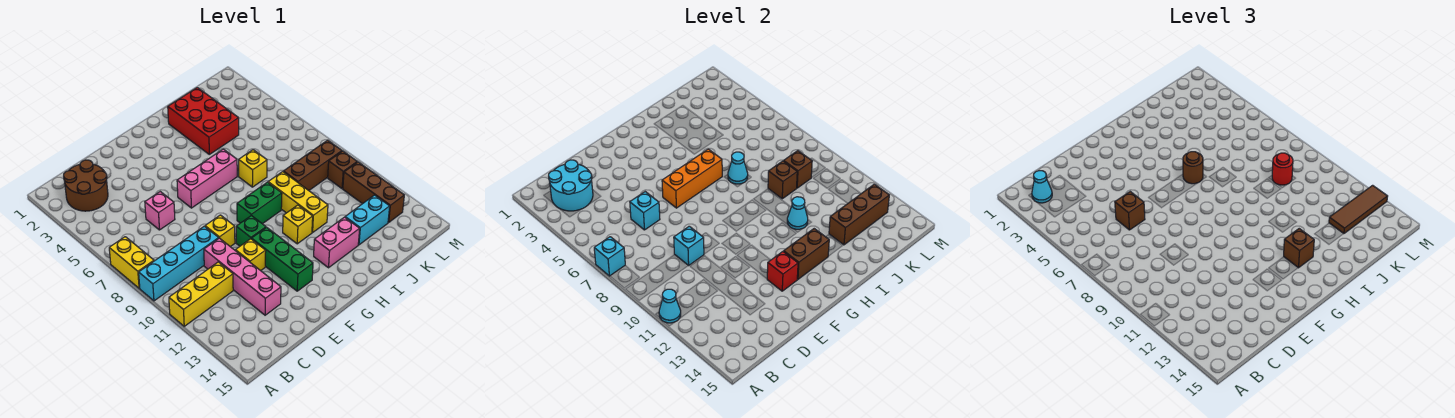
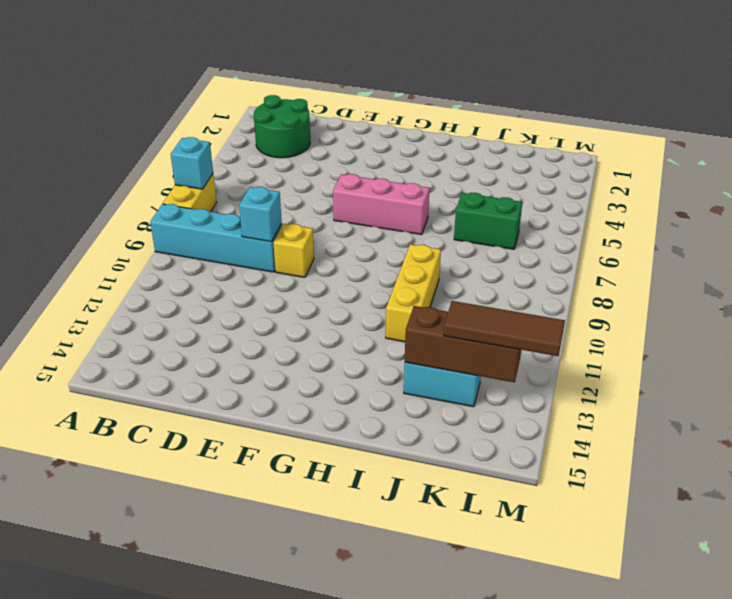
green 2x2 round brick [254,95,310,158] -> brown 2x2 round brick [64,160,108,211]
green 1x2 brick [454,193,522,249] -> green 1x2 brick moved to [237,182,282,224]
none -> yellow 1x3 brick [169,262,233,326]
none -> pink 1x1 brick [145,192,175,230]
none -> pink 1x4 brick [204,238,281,315]
none -> yellow 1x1 brick [235,239,266,271]

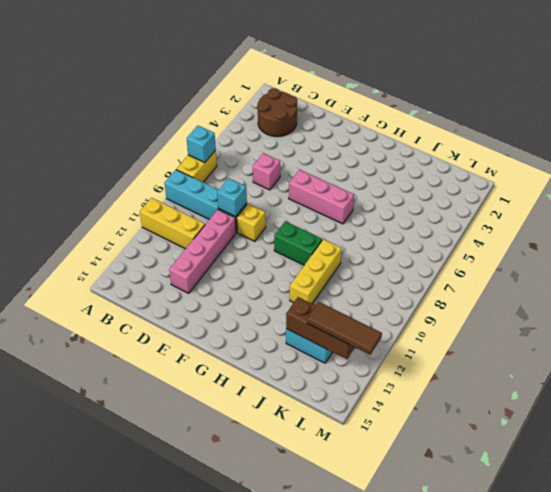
none -> yellow 1x1 brick [235,239,266,271]
none -> green 1x1 brick [236,216,266,246]
none -> green 1x3 brick [252,227,313,291]
none -> yellow 1x1 brick [283,205,313,244]

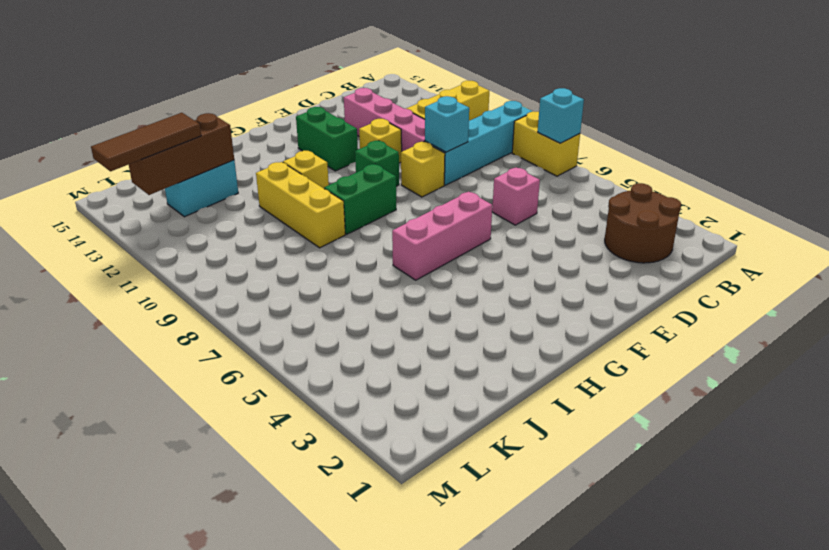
green 1x2 brick [296,107,358,171] -> green 1x3 brick [252,227,313,291]
none -> pink 1x2 brick [314,217,360,268]
none -> red 2x3 brick [168,88,239,154]
none -> yellow 1x1 brick [239,150,267,187]
none -> brown 1x3 brick [284,140,342,190]

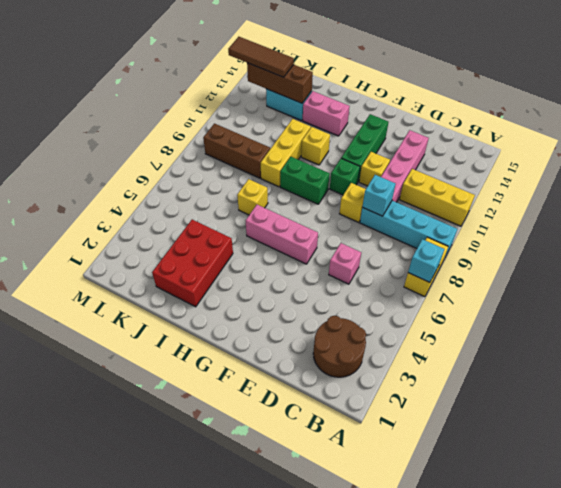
none -> brown 1x1 brick [328,151,357,189]
none -> brown 1x3 brick [343,162,404,222]
none -> cyan 1x1 cone [659,289,681,323]
none -> cyan 2x2 round brick [549,160,593,211]

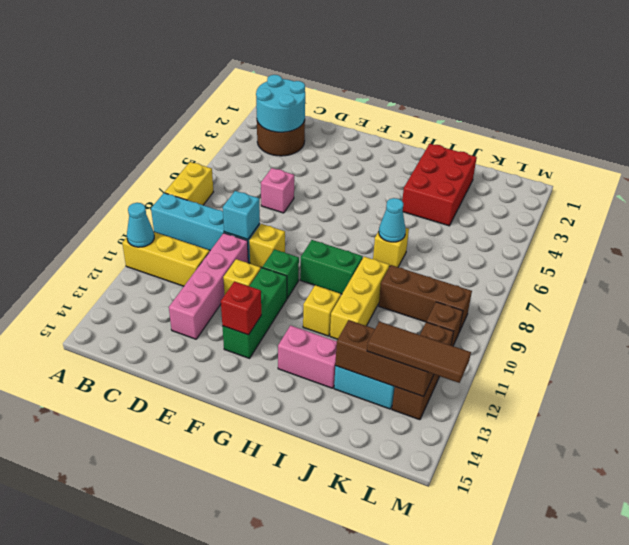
none -> pink 1x3 brick [177,149,237,208]
none -> cyan 1x1 brick [594,237,625,276]
none -> cyan 1x1 brick [630,192,660,230]
none -> orange 1x3 brick [662,149,722,208]

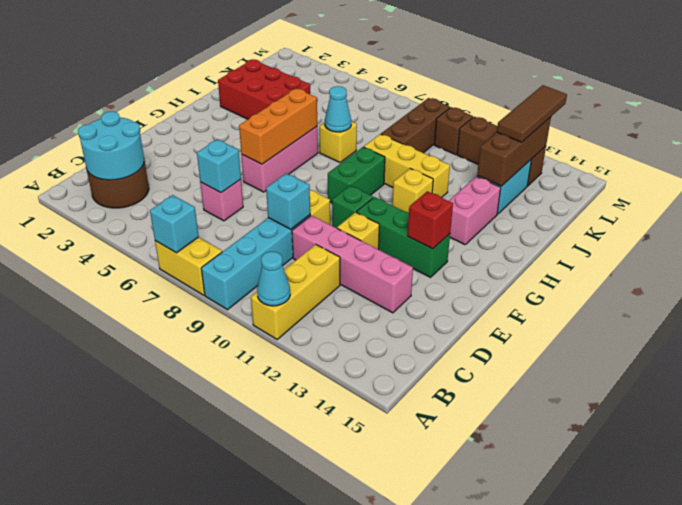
none -> brown 1x2 brick [784,229,829,279]
none -> cyan 1x1 cone [787,197,808,229]
none -> brown 1x1 brick [768,161,797,199]
none -> brown 1x1 brick [784,151,812,188]

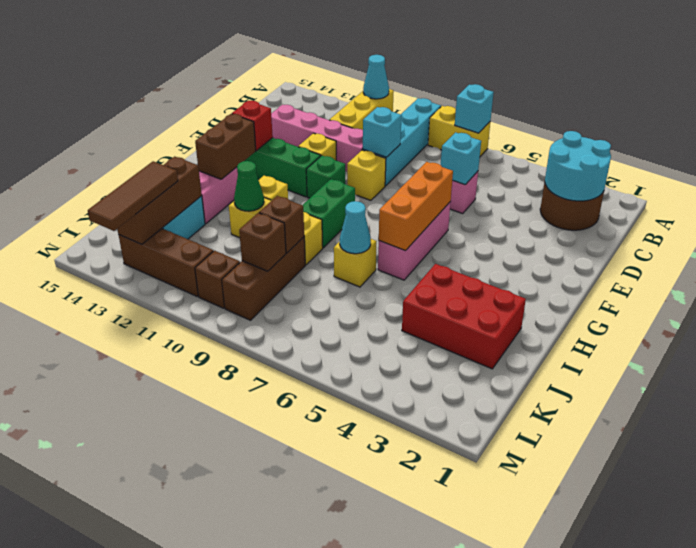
green 1x1 cone [234,161,264,211] -> cyan 1x1 cone [787,197,808,229]
none -> cyan 1x1 cone [1032,171,1052,203]
none -> brown 1x1 brick [1115,192,1145,230]
none -> brown 1x1 round brick [1183,152,1203,184]
none -> brown 1x1 brick [1284,229,1314,268]

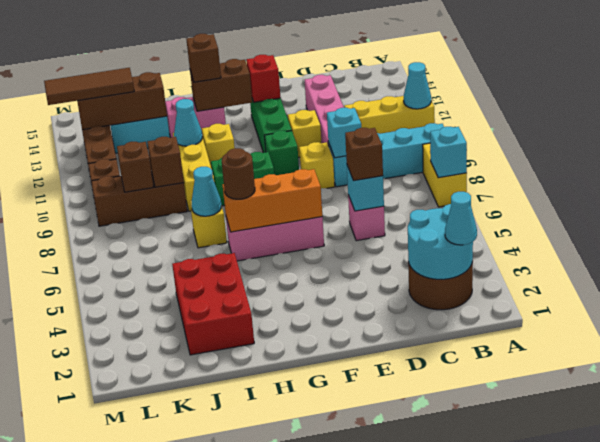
none -> red 1x1 round brick [1272,153,1293,185]

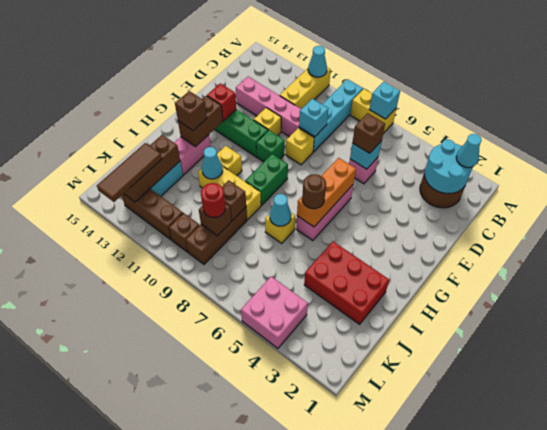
pink 2x2 brick [241,277,308,348] -> none

